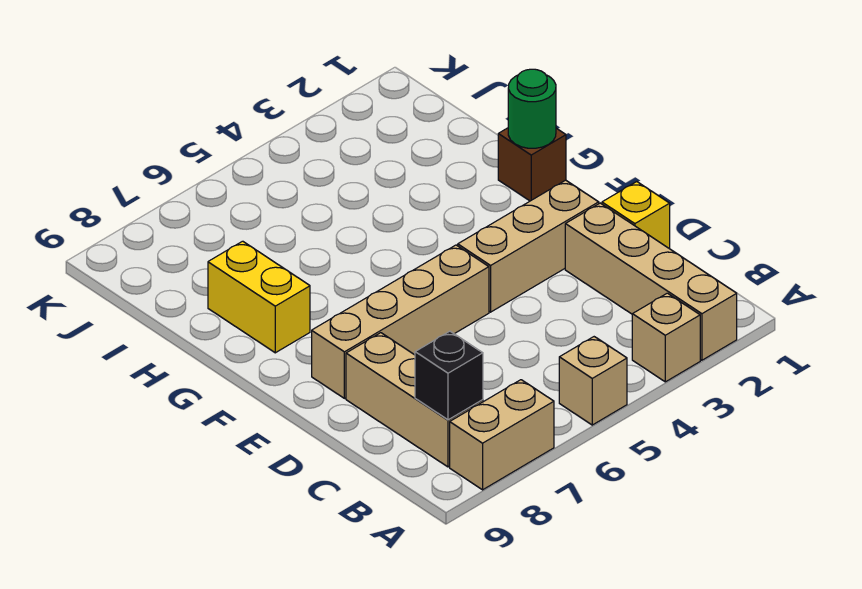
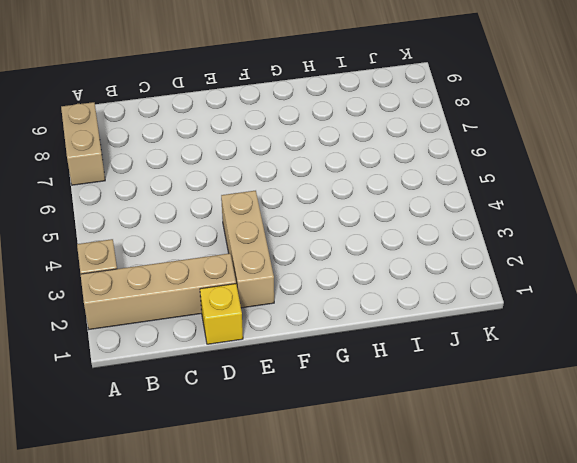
none -> tan 1x1 brick [559,337,627,425]
none -> tan 1x3 brick [346,333,483,467]
none -> tan 1x4 brick [312,245,489,398]

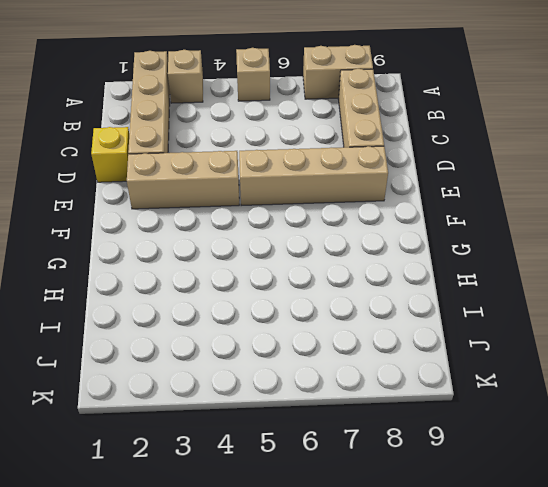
none -> brown 1x1 brick [498,128,566,201]
none -> yellow 1x2 brick [208,241,310,353]
none -> black 1x1 brick [415,331,483,420]

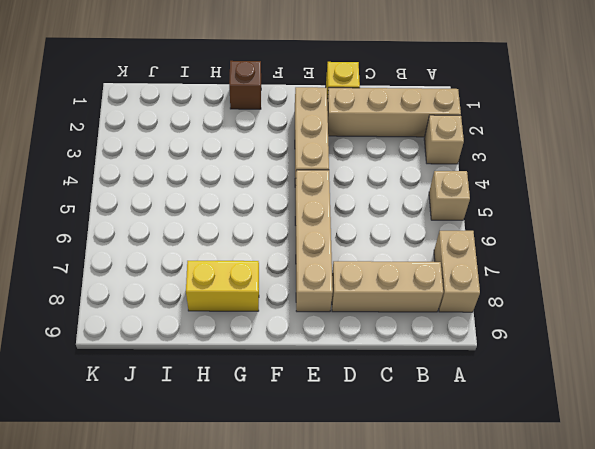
none -> black 1x1 brick [415,331,483,420]
none -> green 1x1 round brick [508,69,556,148]

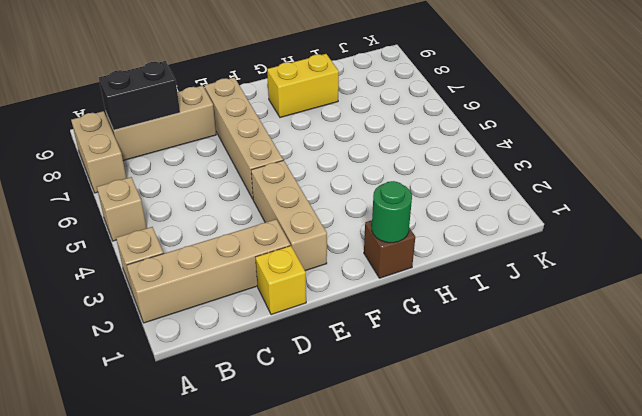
black 1x2 brick [99,61,180,130] -> black 1x1 brick [415,331,483,420]

